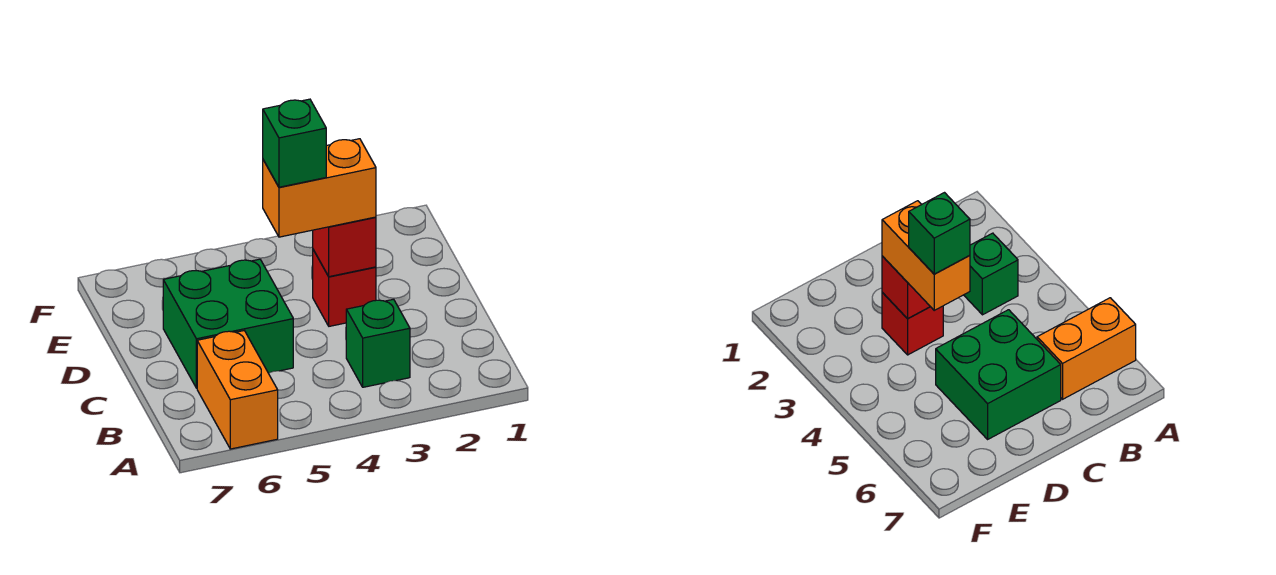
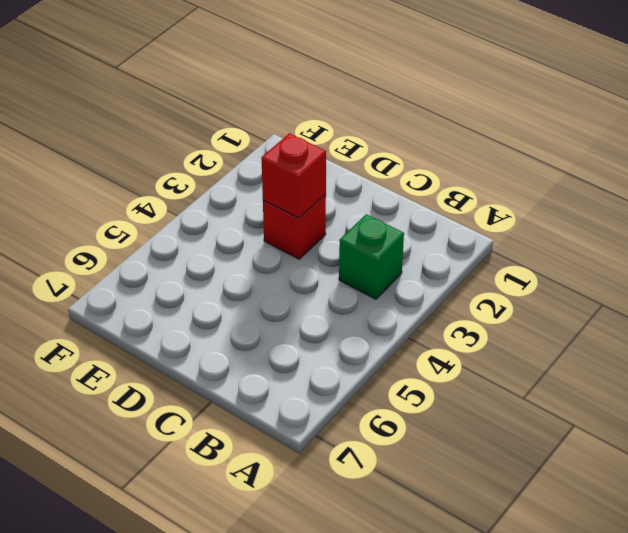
none -> orange 1x2 brick [197,331,278,449]
none -> green 2x2 brick [163,259,293,388]

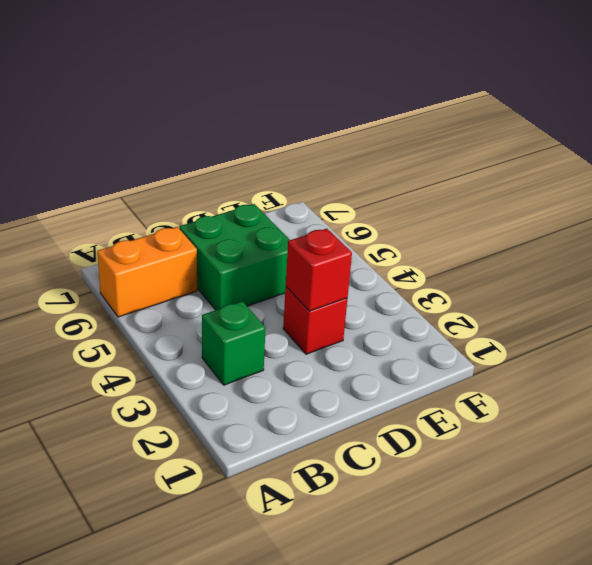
none -> orange 1x2 brick [263,139,376,237]
none -> green 1x1 brick [263,99,326,187]

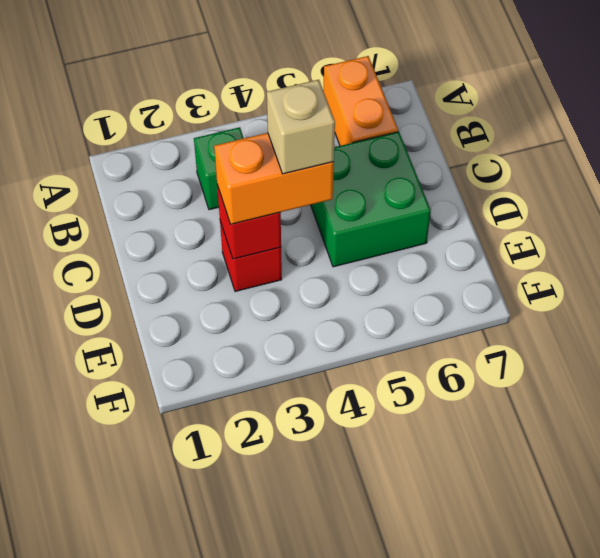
tan 1x1 brick [267,80,335,174] -> green 1x1 brick [263,99,326,187]

